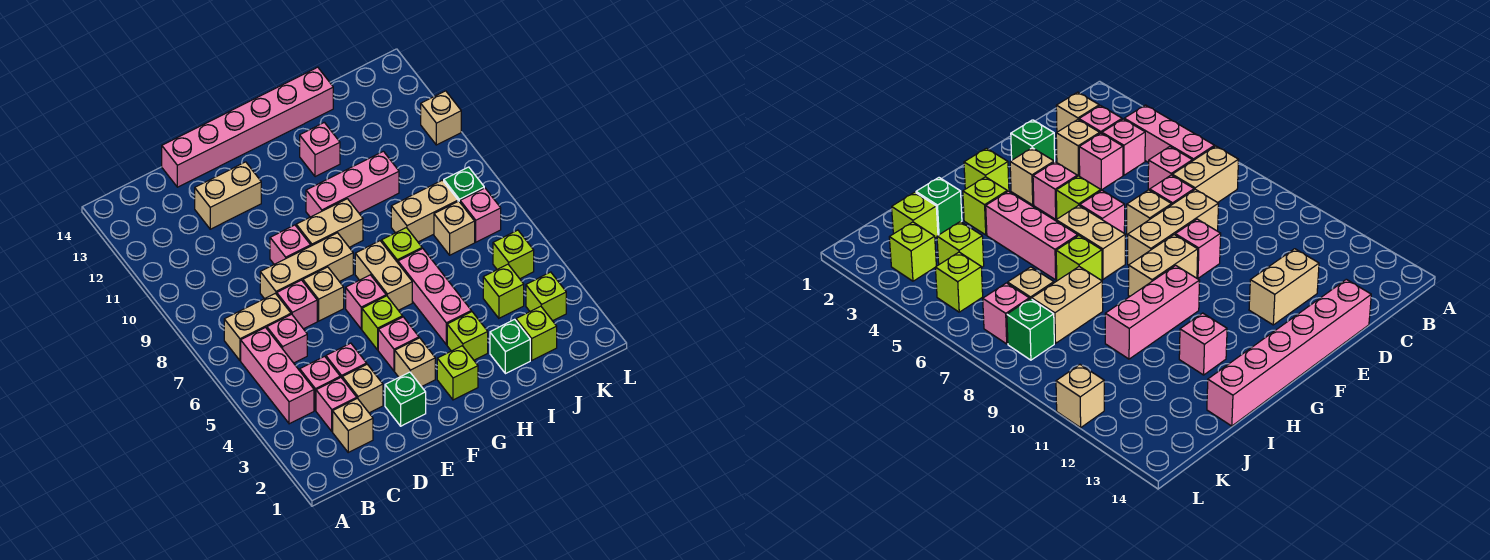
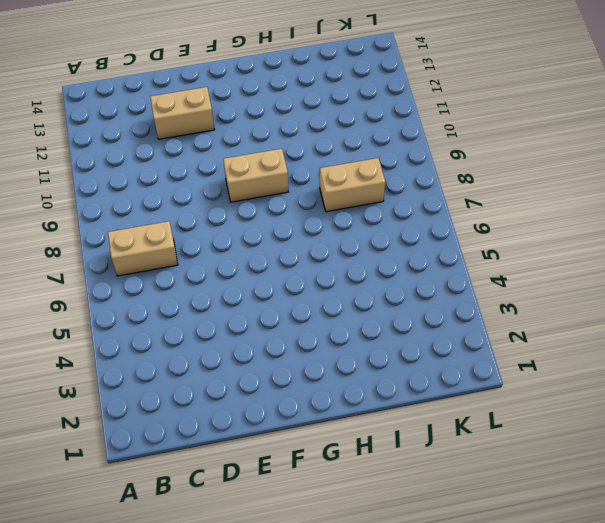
none -> pink 1x3 brick [241,328,314,424]
none -> tan 1x1 brick [333,398,373,452]
none -> pink 1x1 brick [316,377,357,431]
none -> pink 1x1 brick [300,356,340,410]

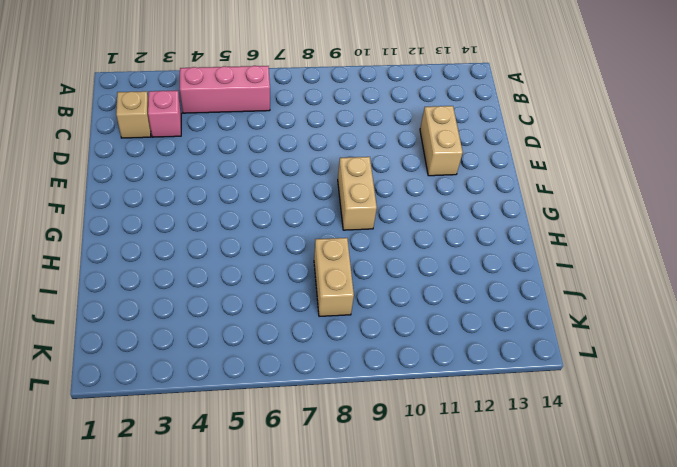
none -> tan 1x2 brick [224,293,291,361]
none -> pink 1x1 brick [300,356,340,410]
none -> pink 1x1 brick [267,314,307,363]
none -> tan 1x1 brick [342,364,383,413]

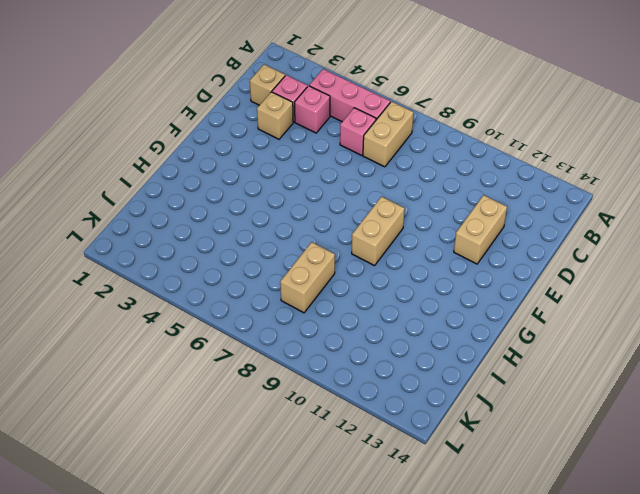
none -> pink 1x1 brick [326,343,367,378]
none -> pink 1x1 brick [277,280,317,329]
none -> tan 1x3 brick [260,233,353,299]
none -> pink 1x6 brick [162,67,333,187]

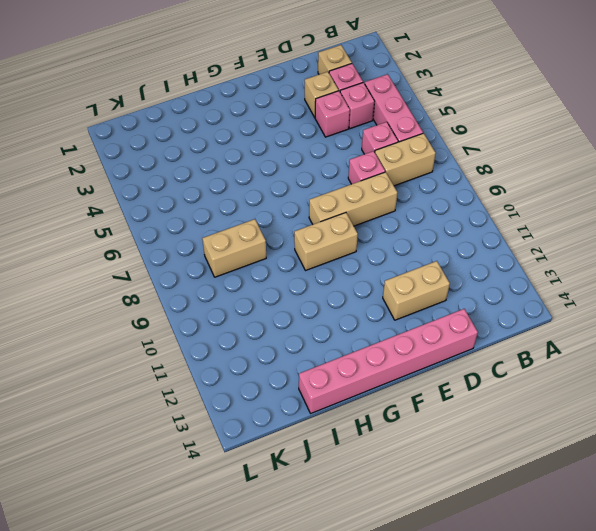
none -> green 1x1 brick [385,372,426,426]
none -> tan 1x1 brick [303,267,344,321]
none -> pink 1x1 brick [270,225,311,264]
none -> tan 1x1 brick [395,338,435,387]

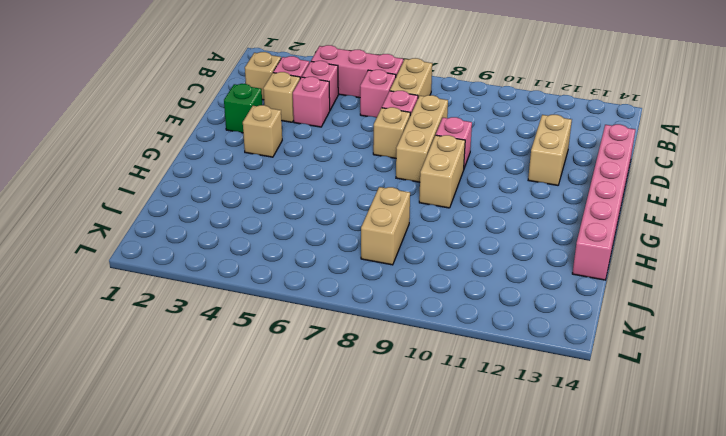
none -> pink 1x1 brick [378,317,419,371]
none -> lime 1x1 brick [362,296,403,350]
none -> pink 1x1 brick [346,275,386,329]
none -> lime 1x1 brick [437,346,478,400]

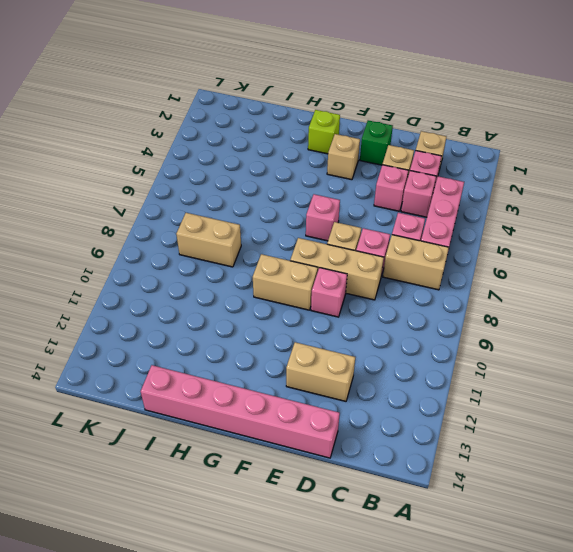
none -> pink 1x1 brick [378,317,419,371]
none -> lime 1x1 brick [362,296,403,350]
none -> tan 1x2 brick [355,241,412,310]
none -> pink 1x3 brick [306,151,399,217]

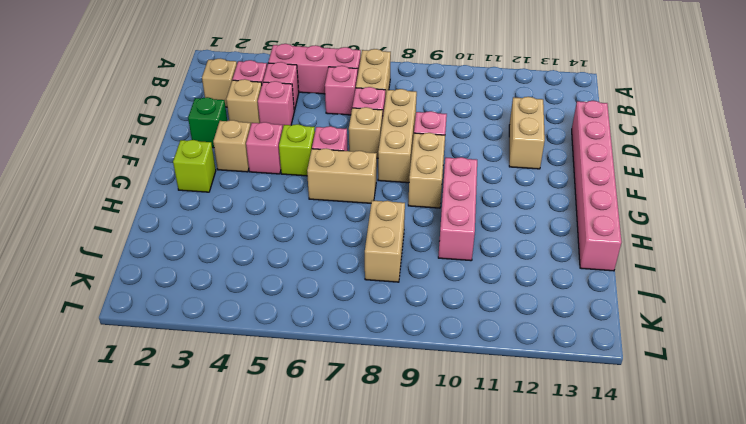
none -> lime 1x1 brick [447,312,488,360]
none -> pink 1x3 brick [398,249,471,345]
none -> lime 1x1 brick [382,228,422,263]
none -> pink 1x1 brick [300,122,340,177]

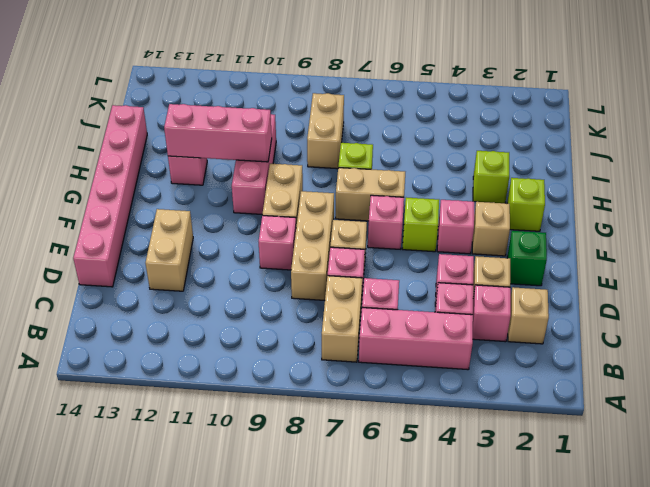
pink 1x3 brick [164,104,272,162] -> pink 1x3 brick moved to [398,249,471,345]
none -> green 1x1 brick [490,319,530,374]
none -> lime 1x1 brick [516,306,557,360]
none -> lime 1x1 brick [483,264,524,318]
none -> tan 1x1 brick [434,201,475,255]

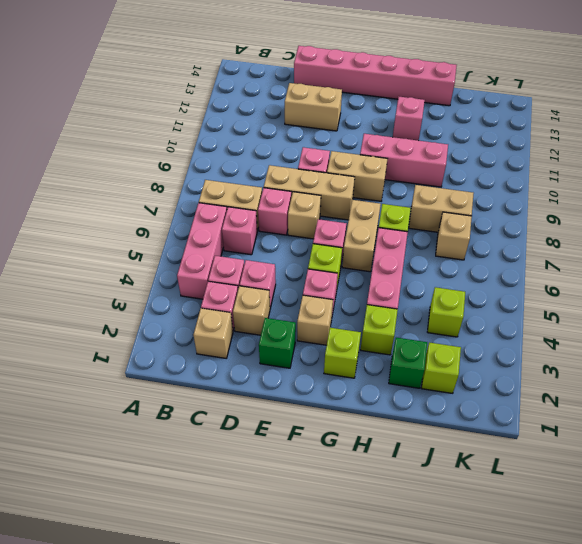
none -> lime 1x1 brick [526,272,566,321]
none -> lime 1x1 brick [493,230,534,279]
none -> pink 1x1 brick [460,188,501,242]
none -> green 1x1 brick [444,167,484,202]

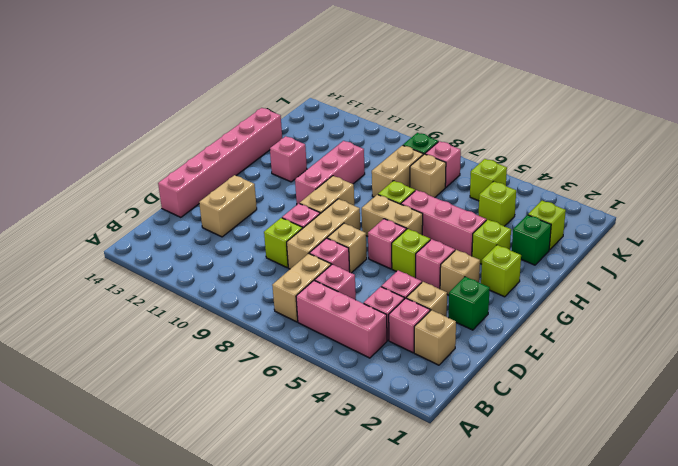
lime 1x1 brick [264,218,303,268] -> lime 1x1 brick moved to [526,272,566,321]
none -> tan 1x1 brick [421,91,461,145]

